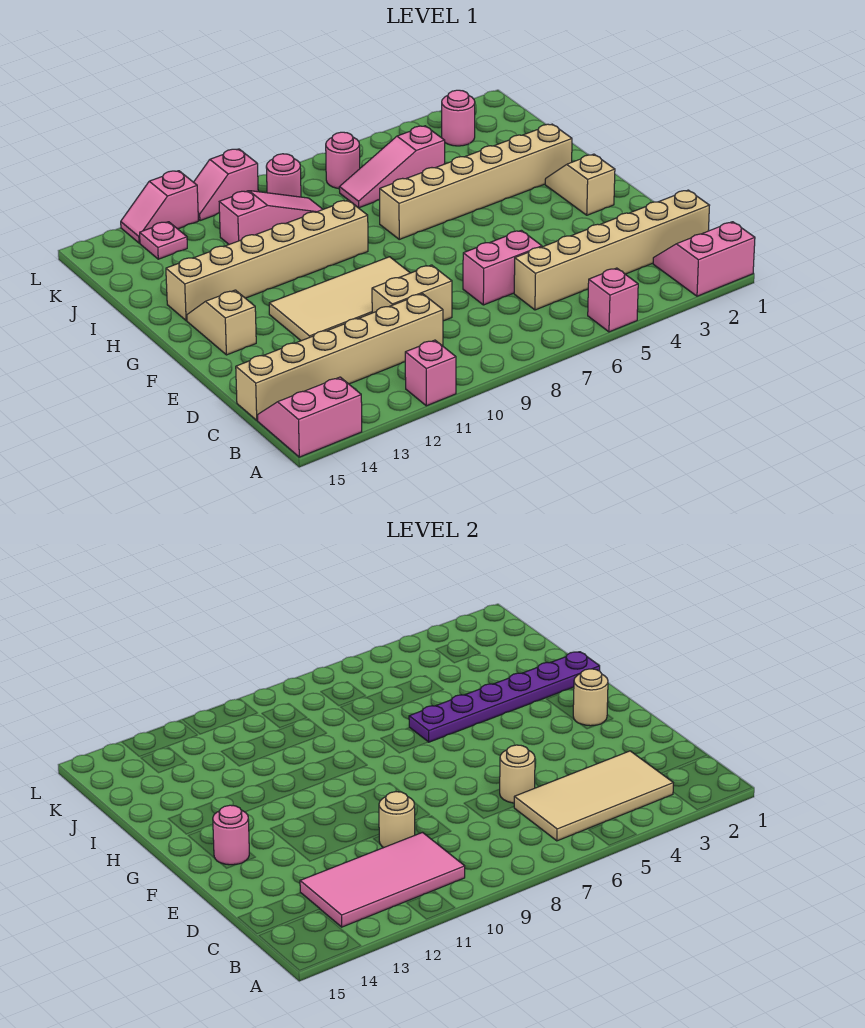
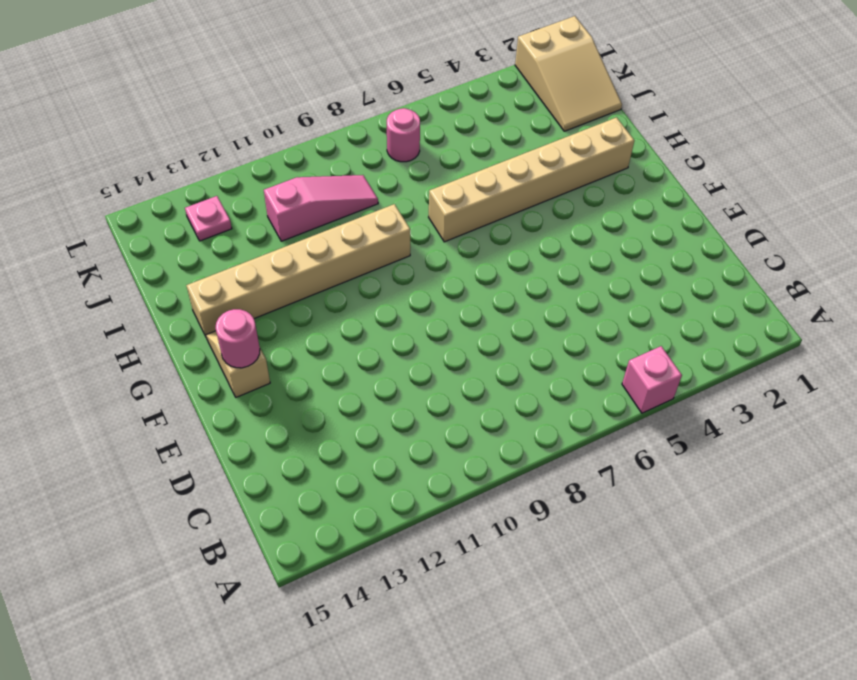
tan 2x3 slope [515,16,622,131] -> none
none -> pink 2x2 slope [653,222,755,296]
none -> pink 1x1 brick [405,340,456,406]
none -> pink 2x2 slope [258,377,362,457]

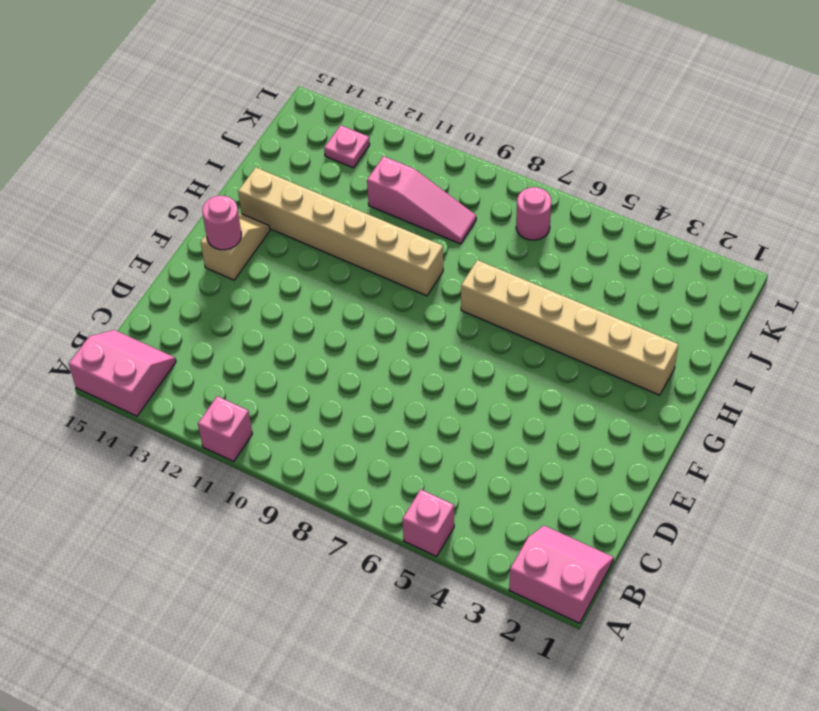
none -> tan 1x6 brick [514,190,709,310]
none -> tan 1x6 brick [236,294,443,420]
none -> pink 1x2 brick [463,230,542,305]

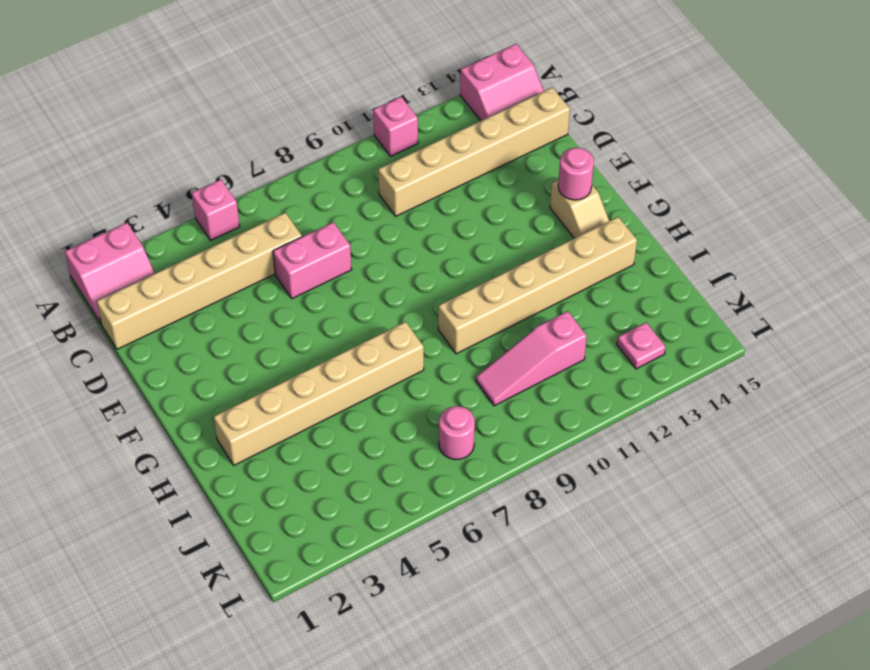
none -> tan 1x2 brick [372,265,452,321]
none -> tan 2x4 tile [269,257,410,341]
none -> tan 1x2 slope [545,154,615,215]

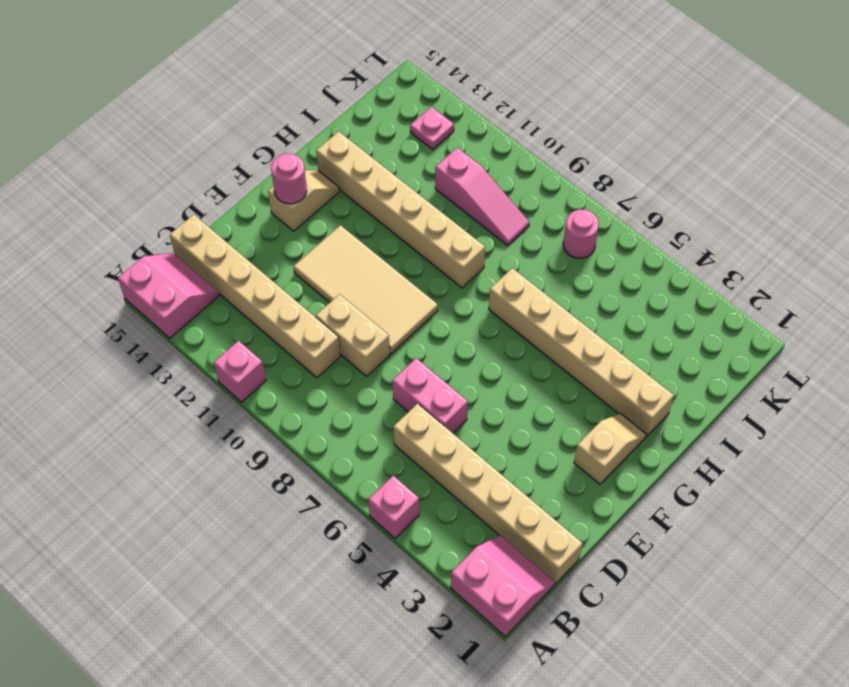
none -> pink 1x3 slope [339,126,445,208]
none -> pink 1x1 round brick [442,90,475,146]
none -> pink 1x1 round brick [266,154,301,197]

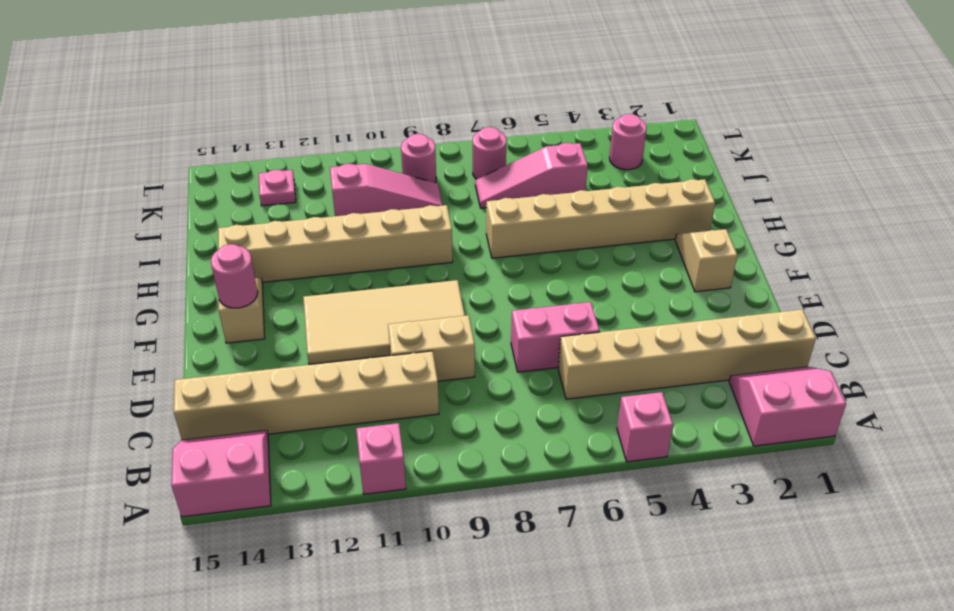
none -> pink 1x2 slope [194,149,258,221]
none -> pink 1x2 slope [121,171,198,243]
none -> tan 2x4 tile [514,751,673,841]

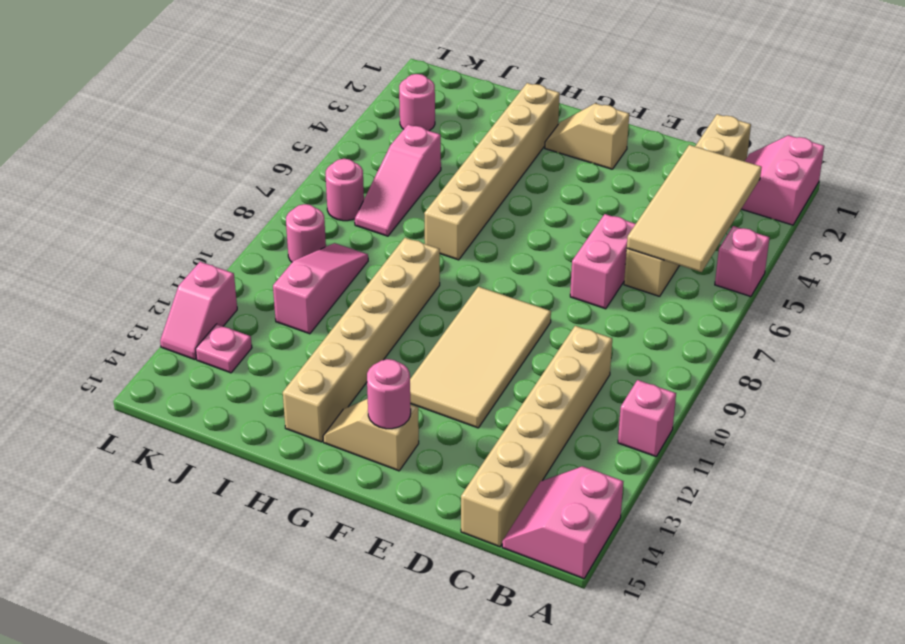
none -> tan 1x2 brick [372,265,452,321]
none -> pink 1x2 slope [194,149,258,221]
none -> pink 2x4 tile [300,833,465,927]

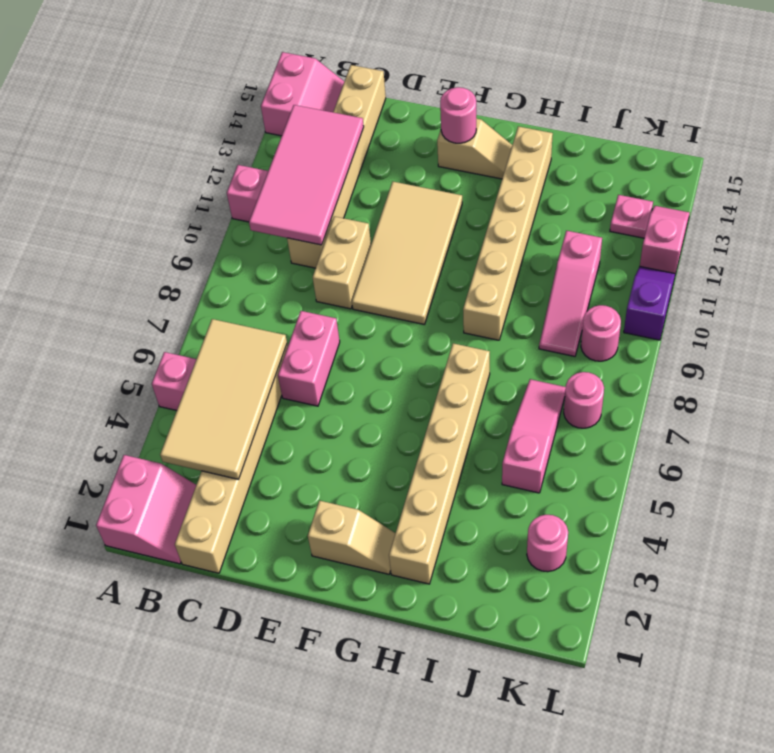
purple 1x2 slope [624,266,675,340] -> pink 1x2 slope [194,149,258,221]
none -> tan 1x1 round brick [500,745,535,803]
none -> tan 1x1 round brick [379,792,415,848]
none -> tan 1x1 round brick [573,669,608,726]

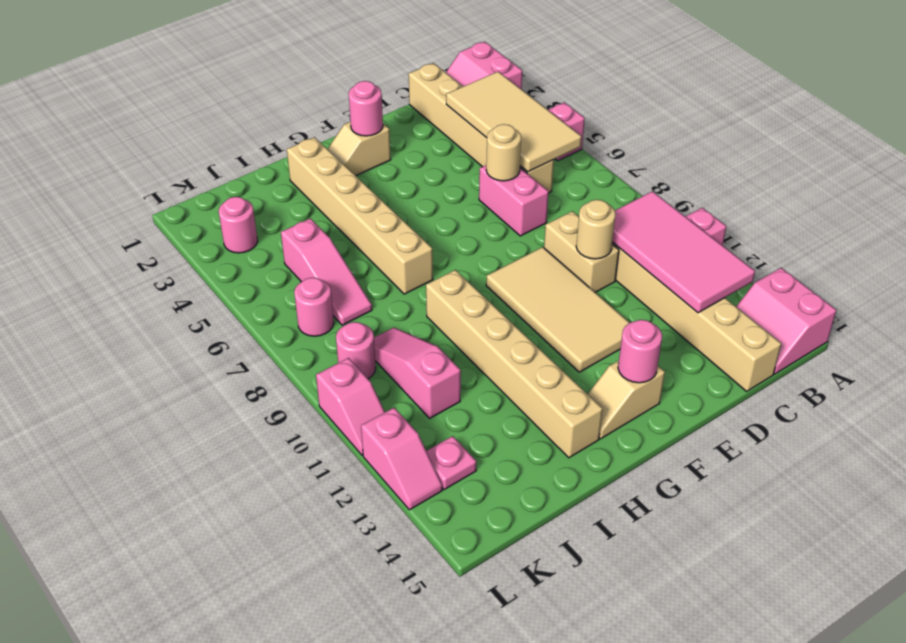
pink 1x1 round brick [349,81,383,136] -> tan 1x1 round brick [573,669,608,726]
none -> purple 1x6 plate [409,652,600,742]

